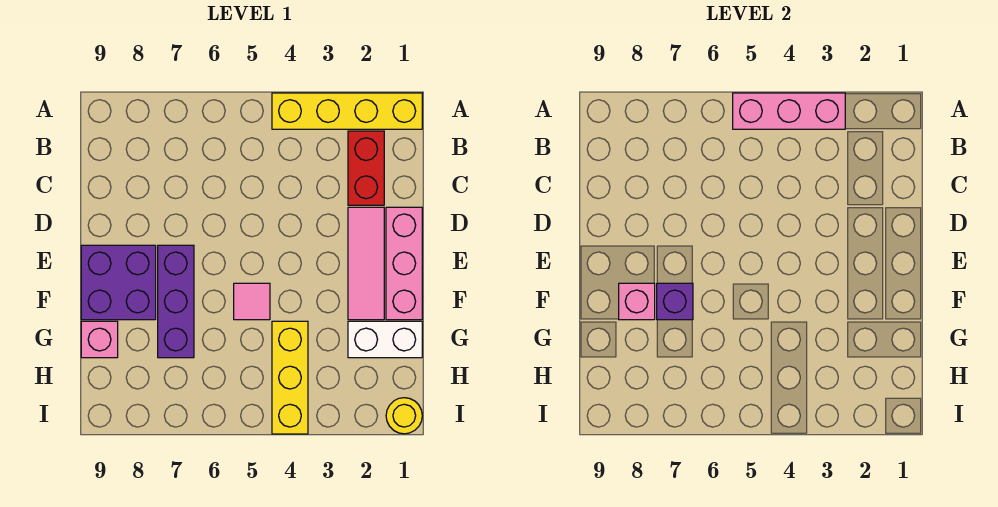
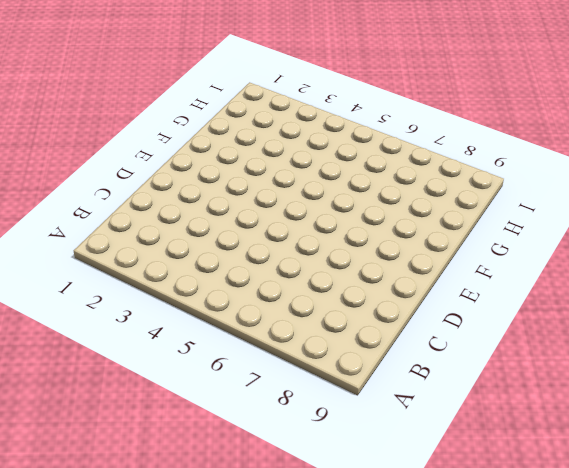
none -> yellow 1x4 brick [272,93,422,129]
none -> red 1x2 brick [348,131,384,205]
none -> pink 1x3 brick [386,207,422,320]

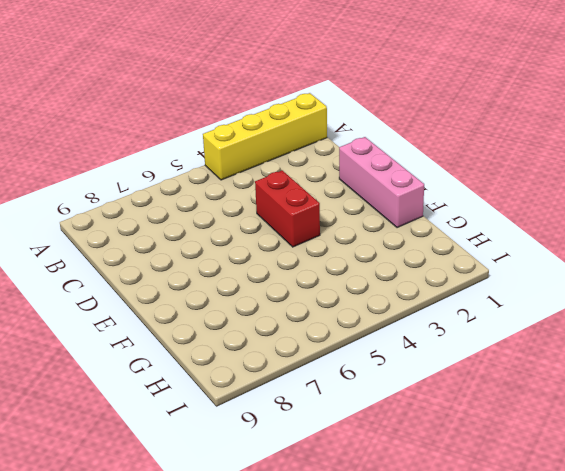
red 1x2 brick [255,170,320,247] -> red 1x2 brick moved to [348,131,384,205]
none -> pink 1x3 tile [348,207,384,320]
none -> purple 1x3 brick [158,245,194,358]
none -> purple 2x2 brick [81,245,156,320]

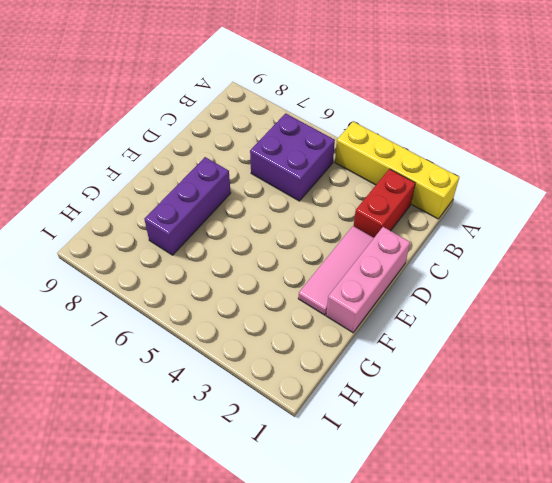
purple 2x2 brick [250,113,335,201] -> purple 2x2 brick moved to [81,245,156,320]
none -> pink 1x1 tile [234,283,270,320]
none -> white 1x2 brick [348,321,422,358]
none -> yellow 1x3 brick [272,321,308,434]

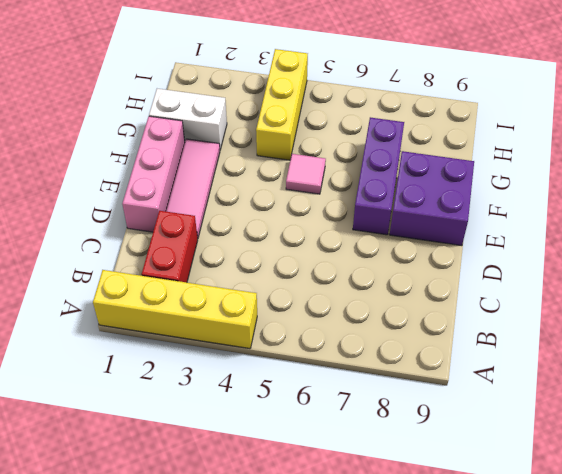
none -> pink 1x1 brick [81,321,118,358]
none -> yellow 1x1 round brick [386,398,422,434]
none -> pink 1x3 brick [733,93,845,129]

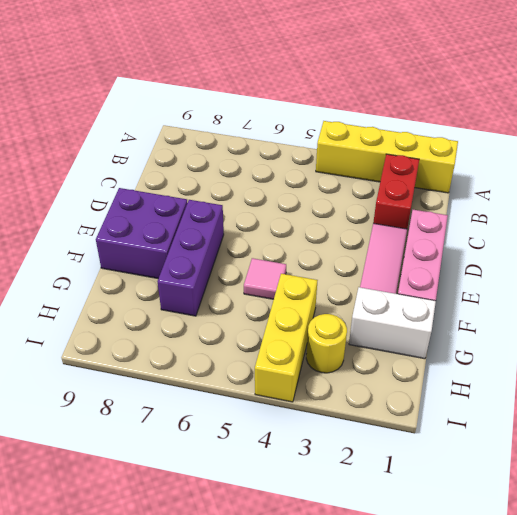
yellow 1x1 round brick [306,314,347,373] -> yellow 1x1 round brick moved to [386,398,422,434]
none -> pink 1x1 brick [81,321,118,358]
none -> pink 1x3 brick [733,93,845,129]
none -> purple 1x1 brick [657,283,693,320]

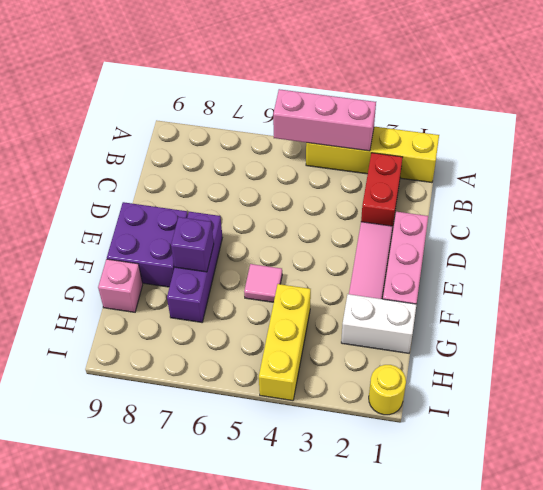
none -> pink 1x1 brick [619,283,655,320]

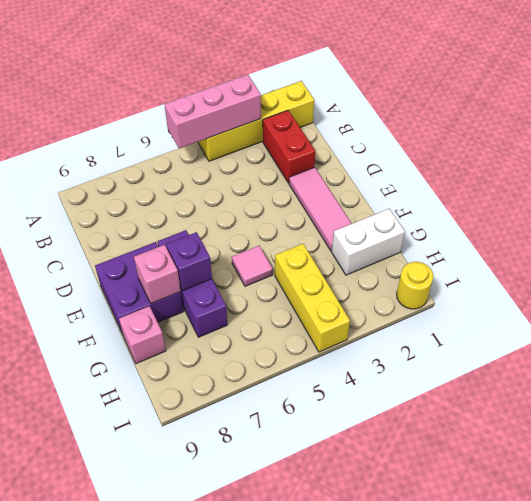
none -> pink 1x3 brick [386,207,422,320]

